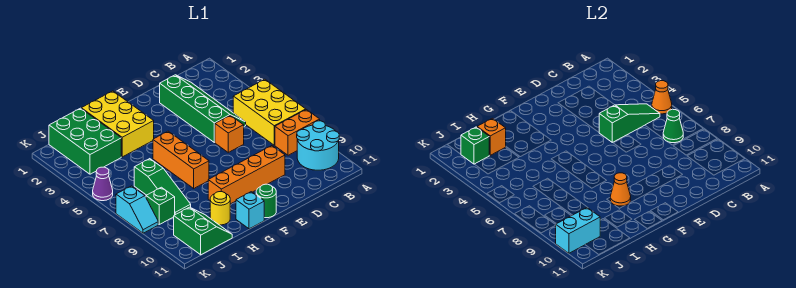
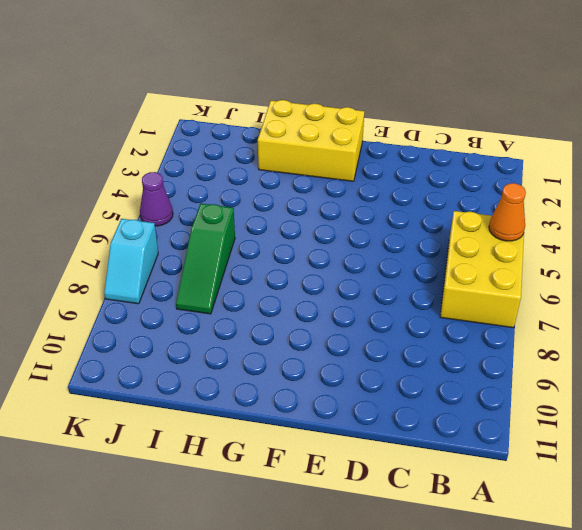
yellow 2x3 brick [258,100,364,181] -> yellow 2x3 brick turned to [81,91,154,157]
none -> orange 1x2 brick [275,110,320,155]
none -> cyan 2x2 round brick [297,121,339,170]
none -> green 2x4 slope [160,75,246,142]

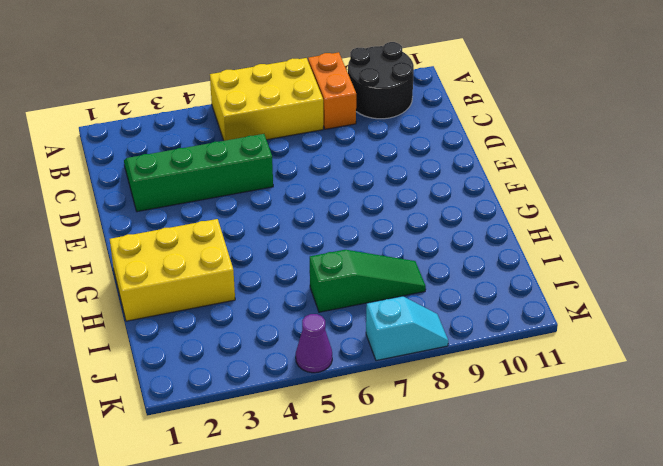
black 2x2 round brick [348,42,414,119] -> cyan 2x2 round brick [297,121,339,170]
none -> orange 1x1 brick [215,115,244,152]
none -> orange 1x4 brick [208,146,285,204]
none -> green 1x1 round brick [256,184,276,218]

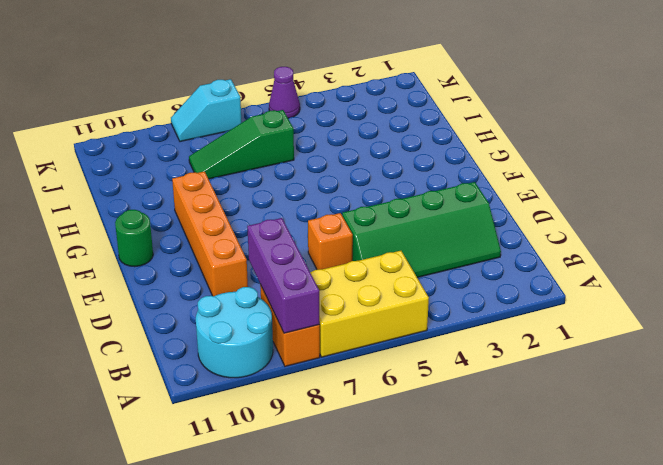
purple 1x3 brick [247,218,319,333] -> none
none -> yellow 2x3 brick [81,91,154,157]
none -> orange 1x3 brick [153,131,209,188]
none -> cyan 1x1 brick [236,192,264,229]

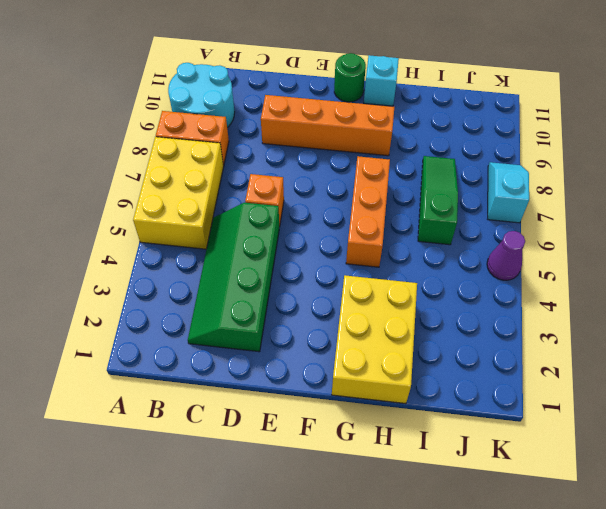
none -> yellow 1x1 round brick [210,192,230,225]
none -> green 2x3 brick [49,108,121,174]
none -> green 2x2 slope [174,207,232,255]

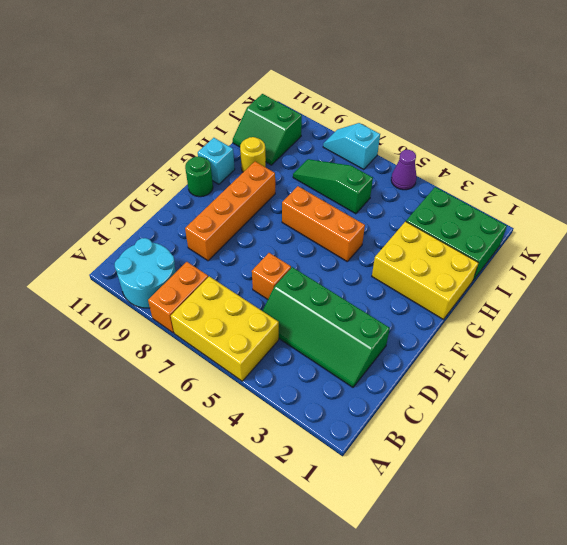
none -> green 1x1 brick [146,187,175,224]
none -> orange 1x1 cone [652,81,672,114]
none -> green 1x3 slope [599,104,660,142]

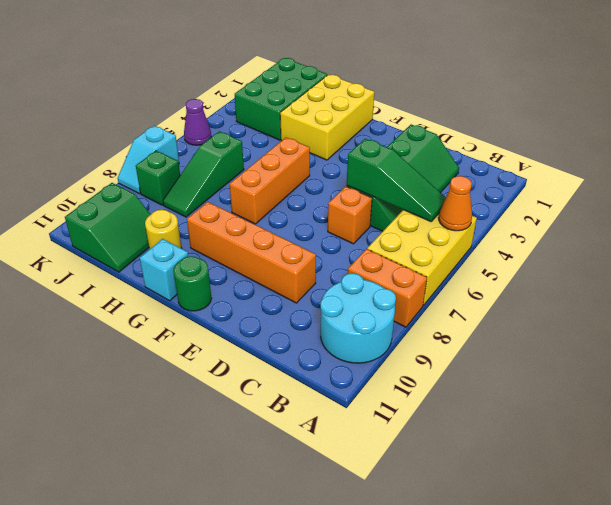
none -> green 1x1 cone [663,109,683,143]
none -> orange 1x1 cone [610,173,631,206]
none -> orange 1x1 brick [477,118,506,155]

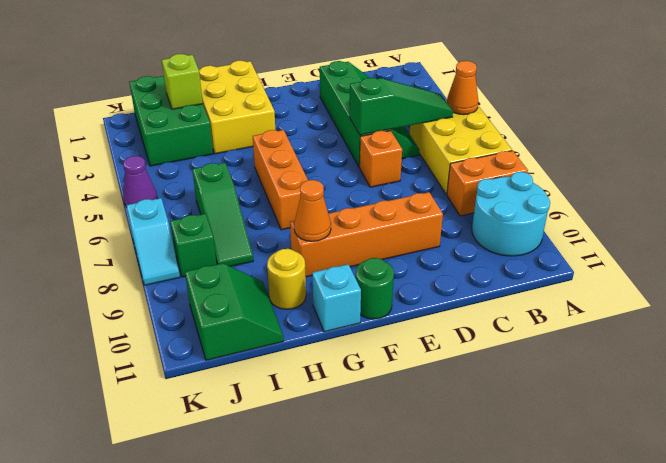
lime 1x1 brick [162,54,203,109] -> orange 1x1 brick [477,118,506,155]
none -> green 1x1 cone [663,109,683,143]
none -> green 1x1 brick [461,127,489,164]
none -> cyan 1x2 brick [556,208,600,253]

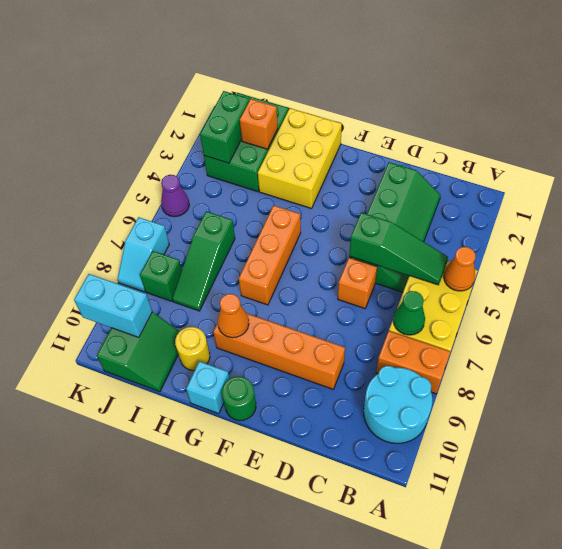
green 1x2 brick [200,91,249,163] -> green 1x1 brick [461,127,489,164]

